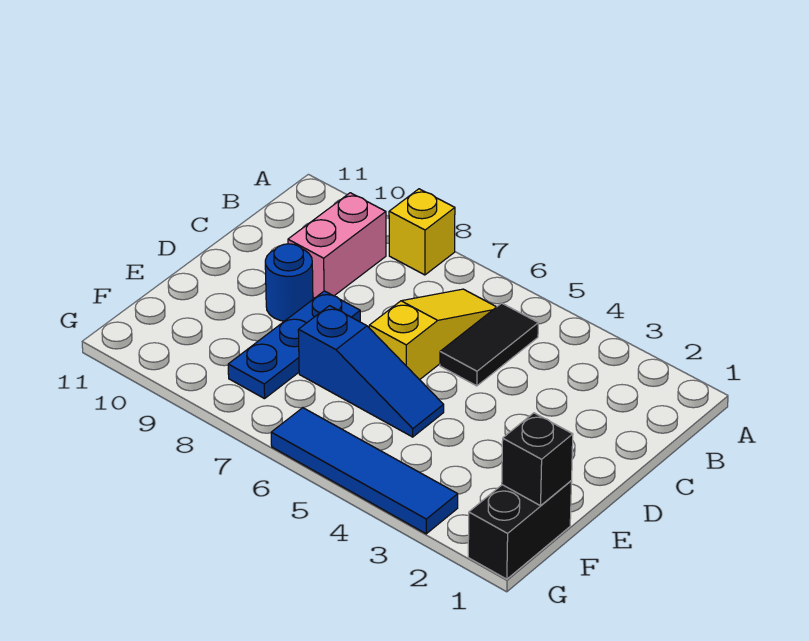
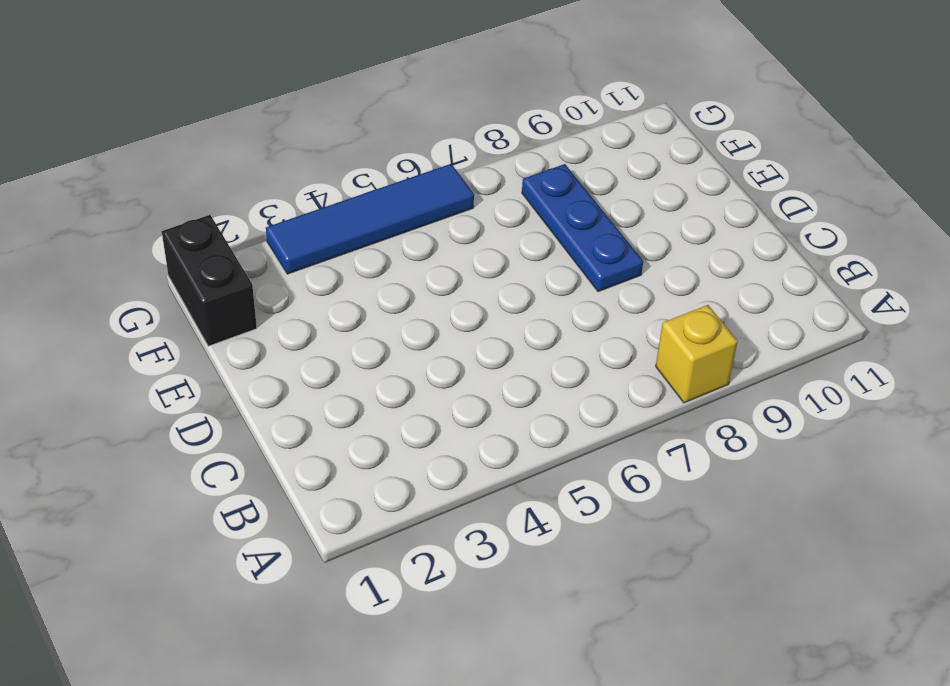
none -> black 1x2 tile [440,303,538,386]
none -> yellow 1x3 slope [369,289,496,380]

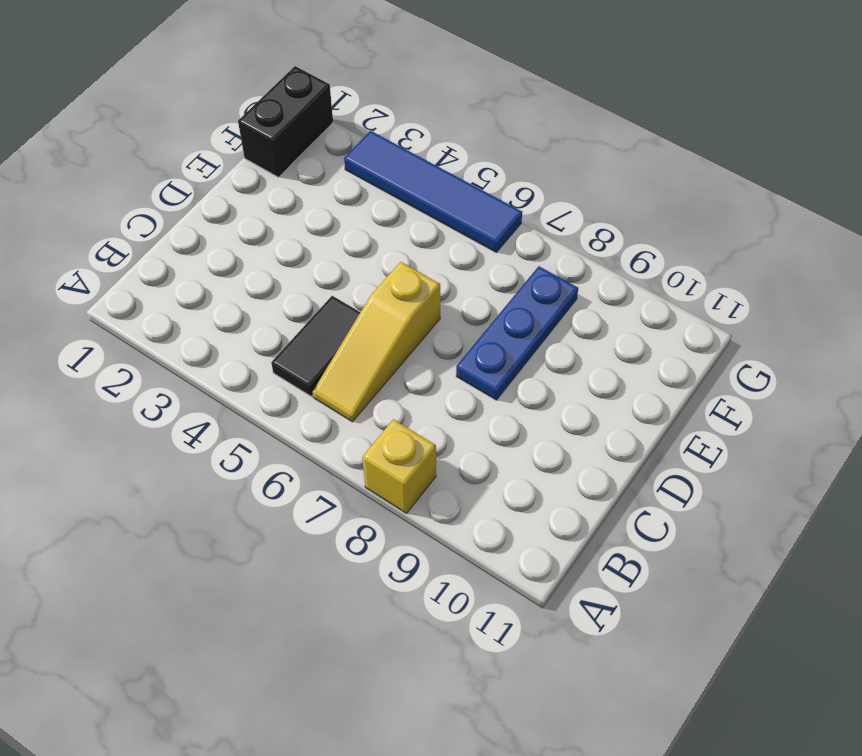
none -> pink 1x2 brick [288,193,386,298]
none -> blue 1x1 round brick [265,244,313,321]

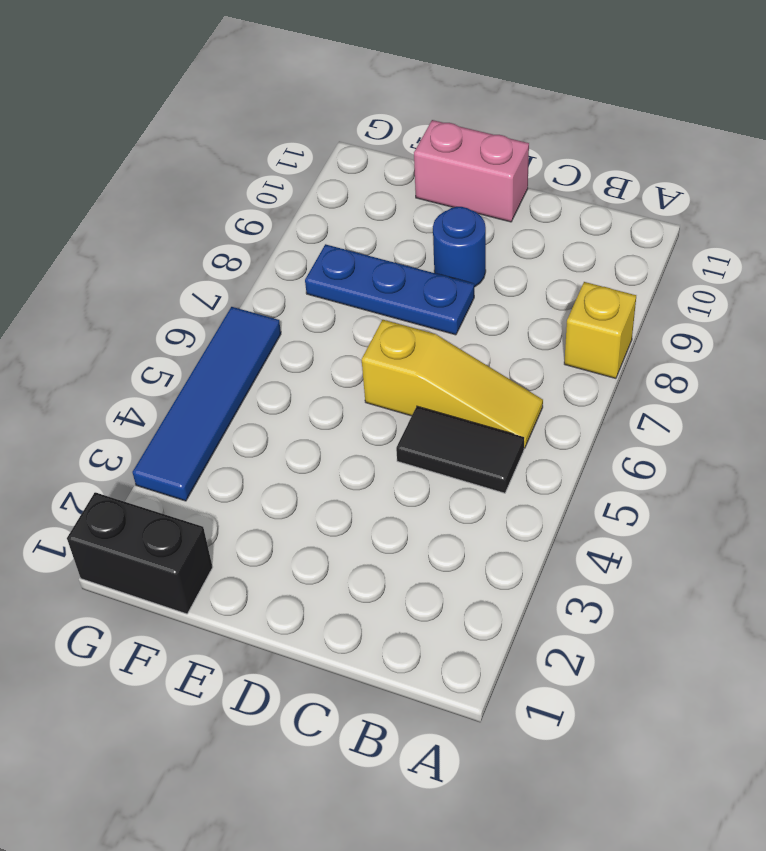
pink 1x2 brick [414,120,529,222] -> pink 1x2 brick moved to [288,193,386,298]
none -> blue 1x3 slope [298,306,444,437]
none -> black 1x1 brick [502,413,573,506]

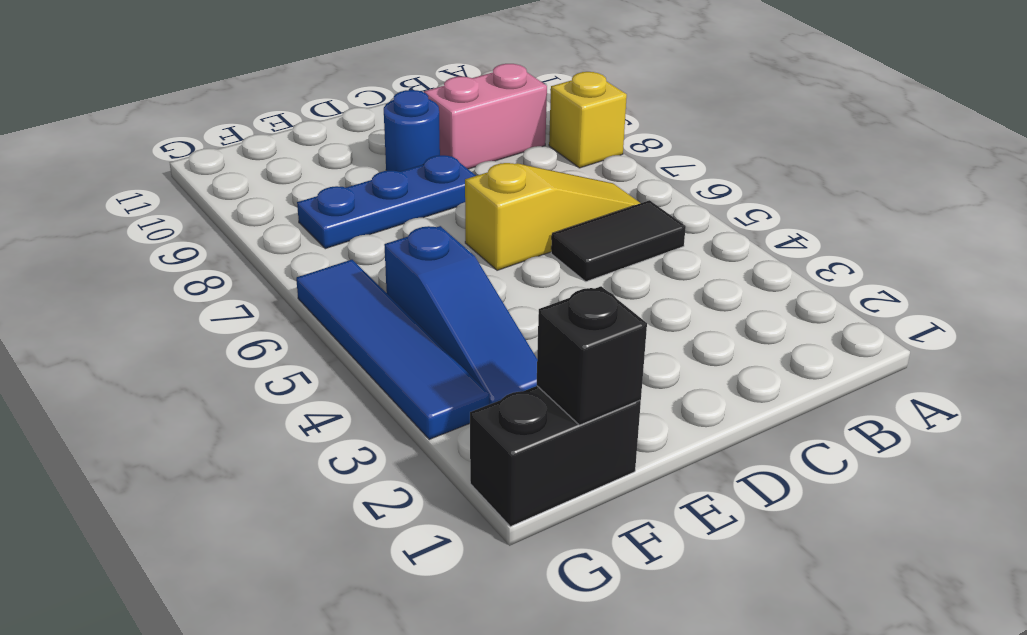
blue 1x3 slope [384,226,537,404] -> blue 1x3 slope moved to [298,306,444,437]

